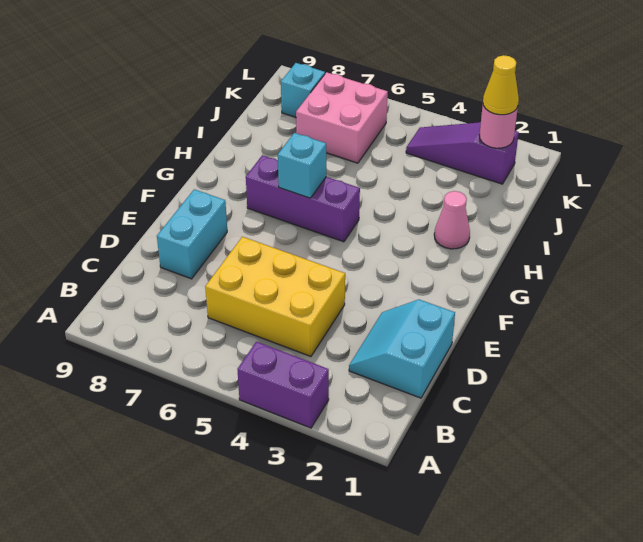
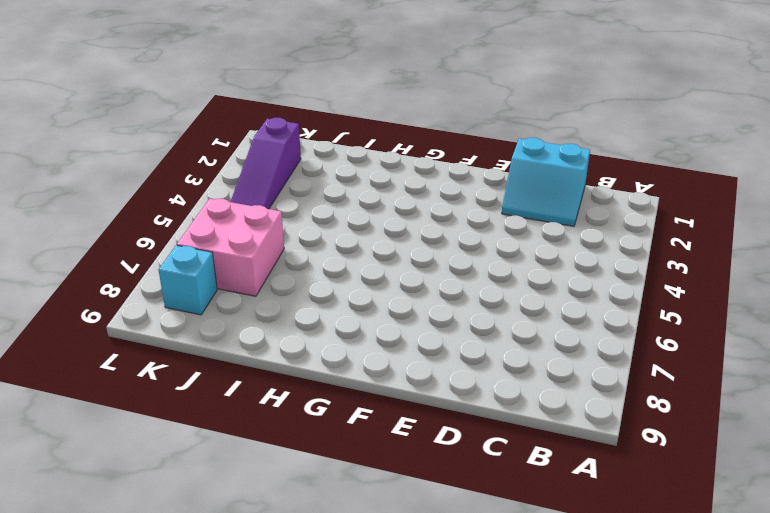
none -> purple 1x2 brick [237,342,329,428]
none -> yellow 2x3 brick [205,237,345,356]
none -> cyan 1x2 brick [157,189,227,279]

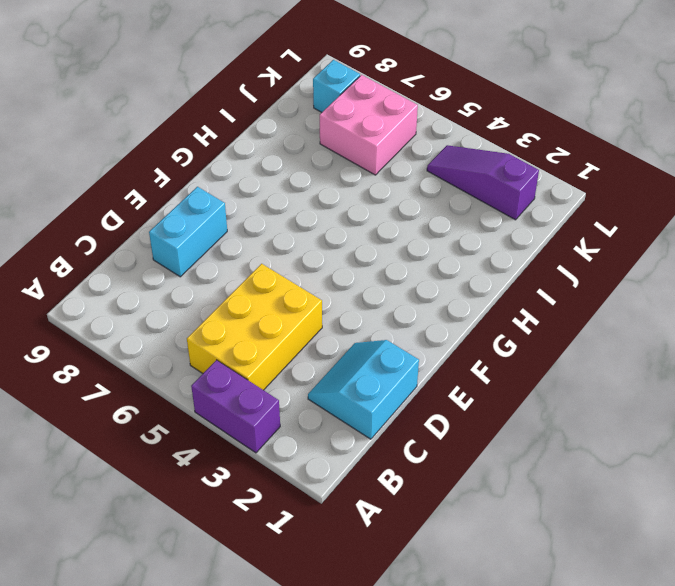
yellow 2x3 brick [187,264,322,390] -> yellow 2x3 brick turned to [205,237,345,356]
none -> purple 1x3 brick [246,155,360,242]
none -> pink 1x1 cone [434,191,470,249]
none -> cyan 1x1 brick [278,133,326,198]

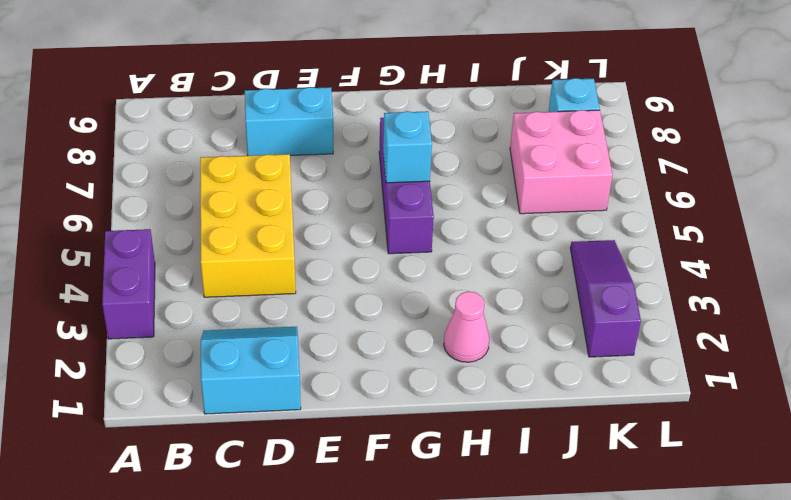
none -> pink 1x1 round brick [479,106,518,148]
none -> yellow 1x1 cone [483,55,519,115]

